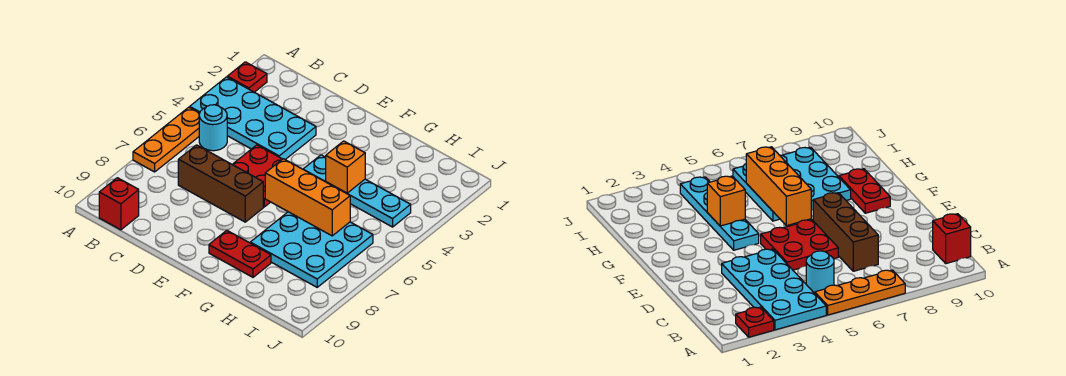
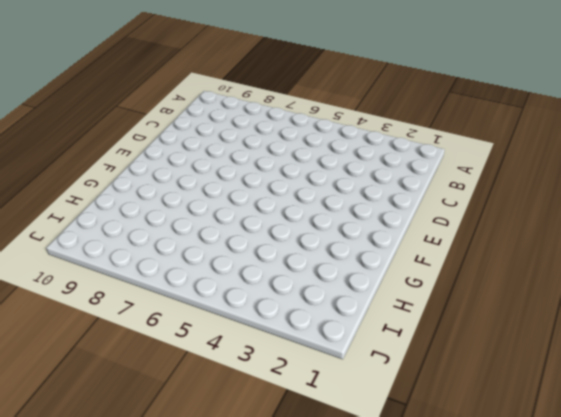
none -> red 1x1 plate [227,62,267,92]
none -> cyan 2x4 plate [190,77,316,160]
none -> orange 1x3 plate [133,107,200,172]

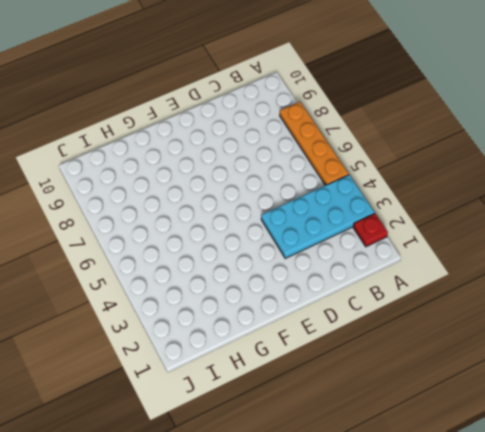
orange 1x4 plate [280,102,349,185] -> orange 1x3 plate [133,107,200,172]
none -> cyan 1x1 round brick [199,105,227,151]
none -> red 1x1 brick [99,178,139,230]
none -> brown 1x3 brick [178,145,263,222]

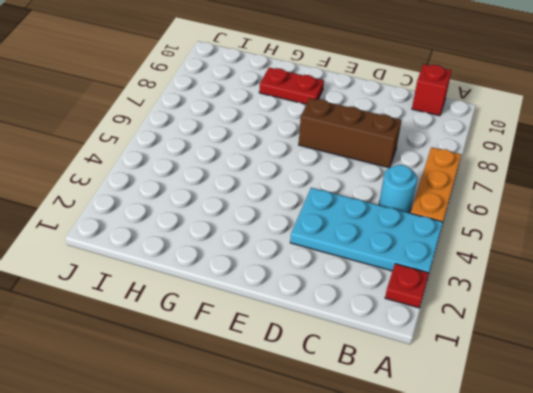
none -> red 2x2 plate [232,145,282,207]
none -> cyan 1x4 plate [303,155,411,227]
none -> cyan 3x3 plate [250,212,373,287]

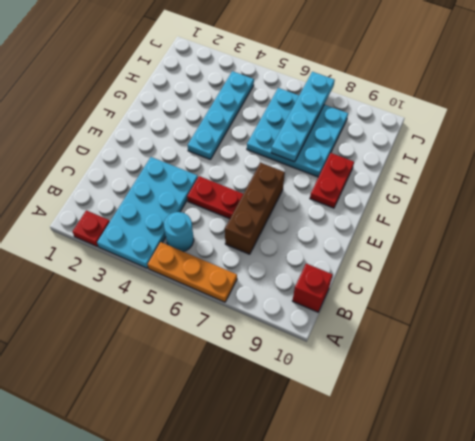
red 1x2 plate [187,176,243,219] -> red 2x2 plate [232,145,282,207]
cyan 1x4 plate [271,72,335,162] -> none
none -> orange 1x3 brick [265,159,350,236]
none -> orange 1x1 brick [326,141,365,193]

